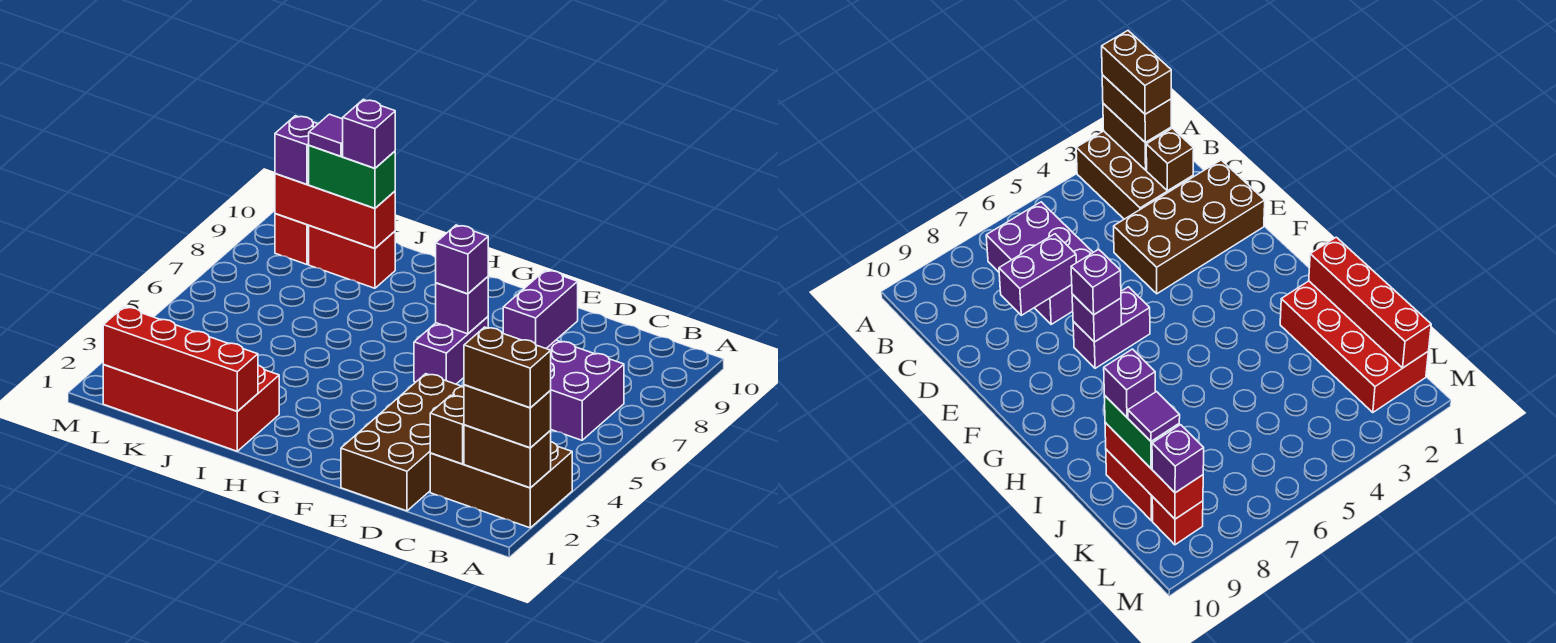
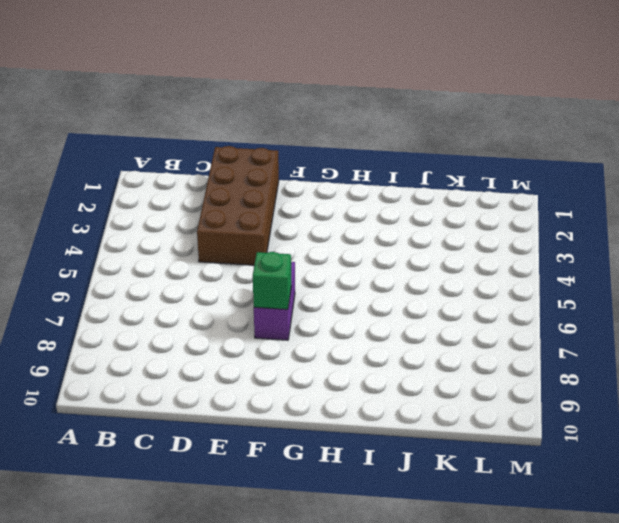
green 1x1 brick [253,252,291,309] -> purple 1x1 brick [436,277,488,334]
none -> brown 2x3 brick [430,442,572,528]
none -> purple 2x3 brick [546,340,624,440]
none -> red 2x4 brick [103,365,279,451]

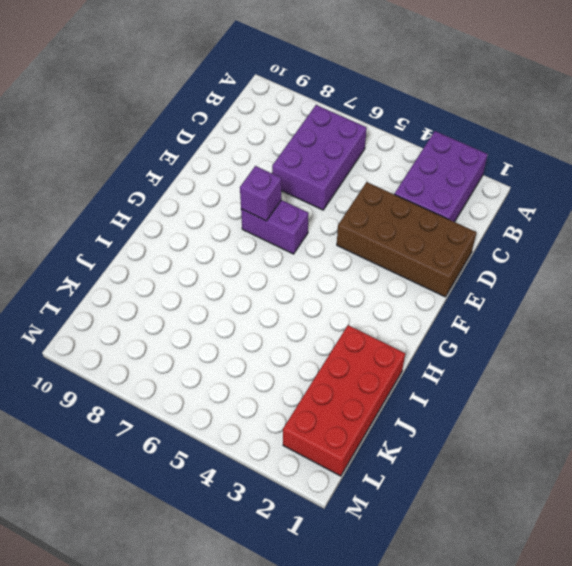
purple 2x3 brick [394,131,488,222] -> brown 2x3 brick [430,442,572,528]
none -> red 1x2 brick [309,225,395,288]
none -> red 1x1 brick [275,214,309,264]
none -> brown 1x2 brick [464,425,551,488]

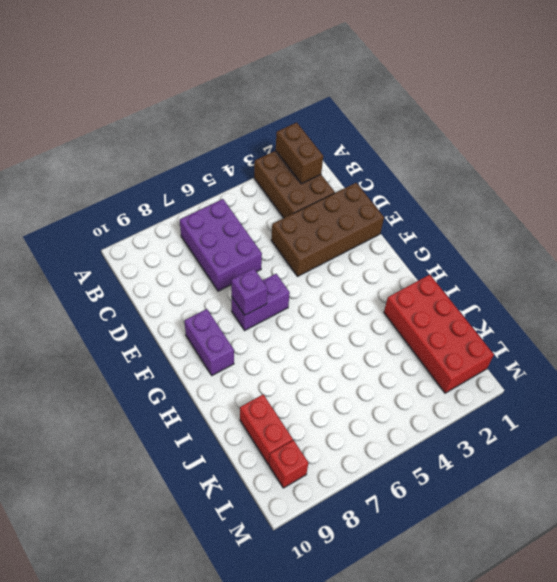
purple 1x2 brick [184,309,234,375] -> purple 1x2 brick turned to [503,270,578,348]
none -> brown 1x1 brick [430,395,464,464]
none -> red 1x4 brick [103,307,258,411]
none -> red 1x3 brick [275,173,395,248]

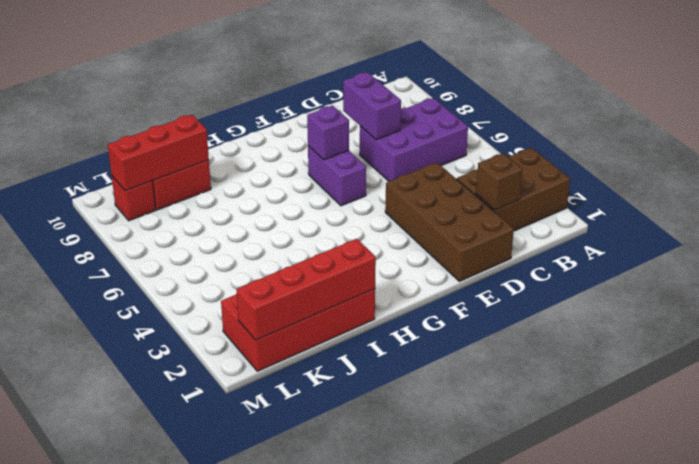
none -> brown 1x2 brick [464,425,551,488]
none -> brown 1x2 brick [464,385,551,448]
none -> purple 1x1 brick [436,225,488,294]

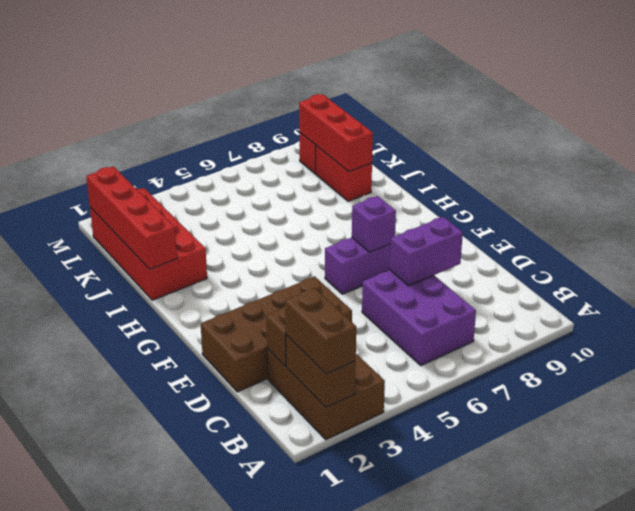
none -> purple 1x1 brick [436,225,488,294]
none -> green 1x2 brick [309,146,395,208]
none -> purple 1x1 brick [275,116,318,184]

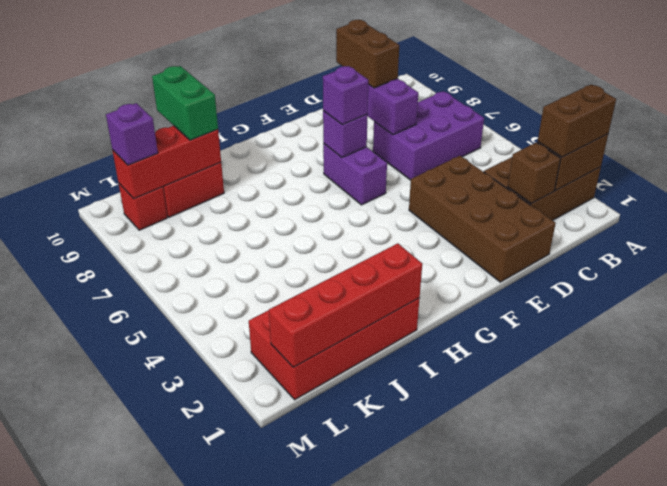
brown 1x2 brick [336,20,399,88] -> brown 1x2 brick turned to [464,327,551,408]
green 1x2 brick [152,66,218,140] -> green 1x2 brick turned to [309,146,395,208]
none -> purple 1x1 brick [343,100,395,168]
none -> purple 1x1 tile [309,114,343,156]

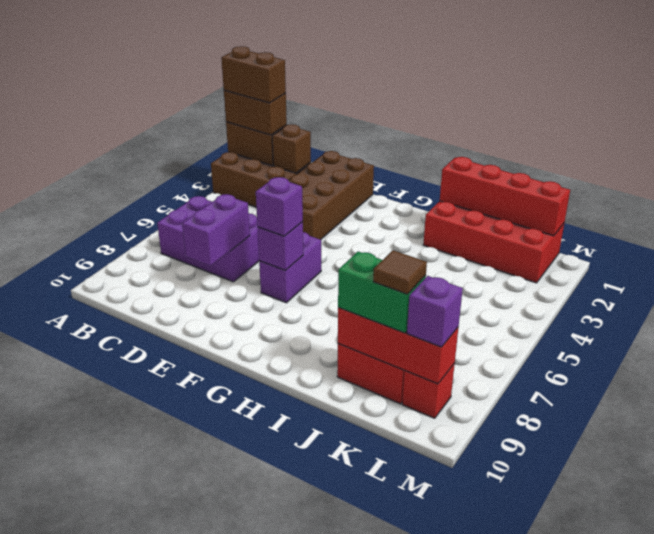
brown 1x1 tile [373,250,427,294] -> purple 1x1 tile [309,114,343,156]
none -> purple 1x1 brick [343,100,395,168]

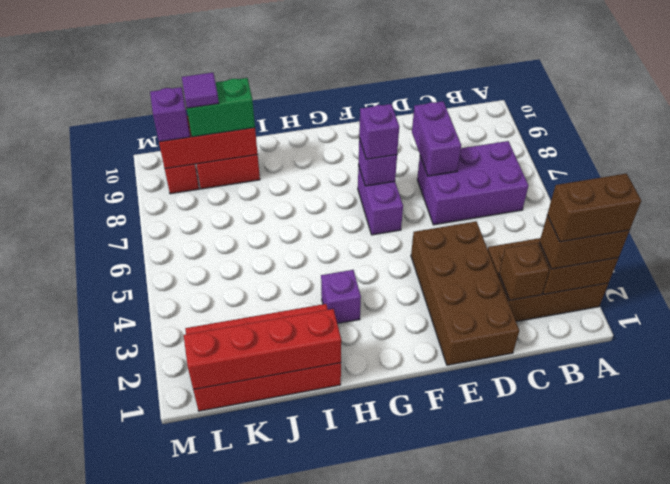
purple 1x1 brick [321,270,361,324] -> purple 1x1 brick moved to [343,100,395,168]

